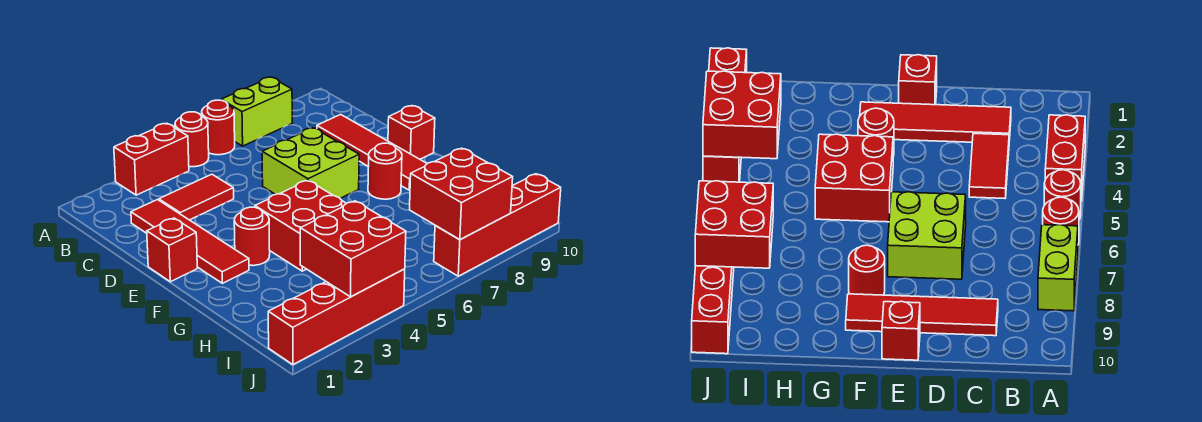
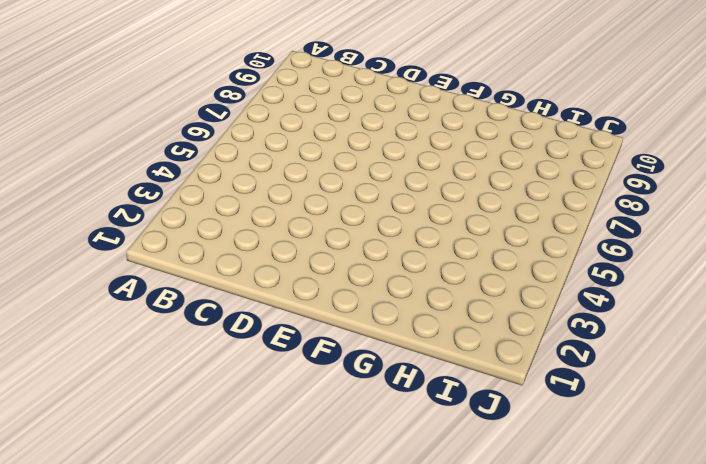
none -> red 1x2 brick [114,123,189,195]
none -> red 1x1 round brick [175,112,209,167]
none -> red 1x1 round brick [202,100,235,155]

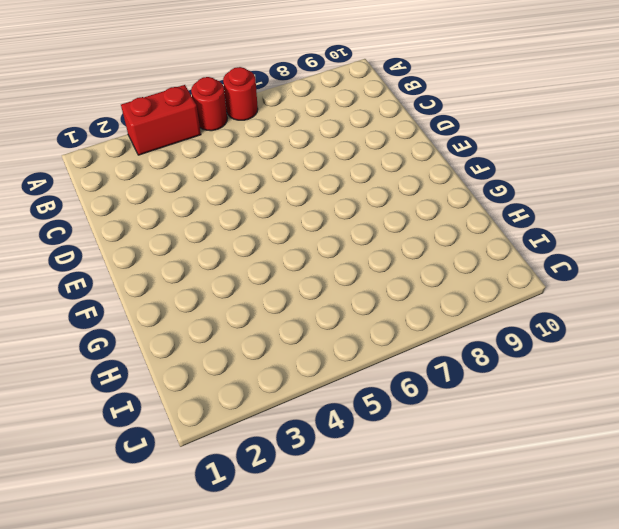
none -> lime 1x2 brick [221,77,292,146]
none -> red 1x4 tile [131,200,249,283]
none -> red 1x2 tile [159,174,234,220]

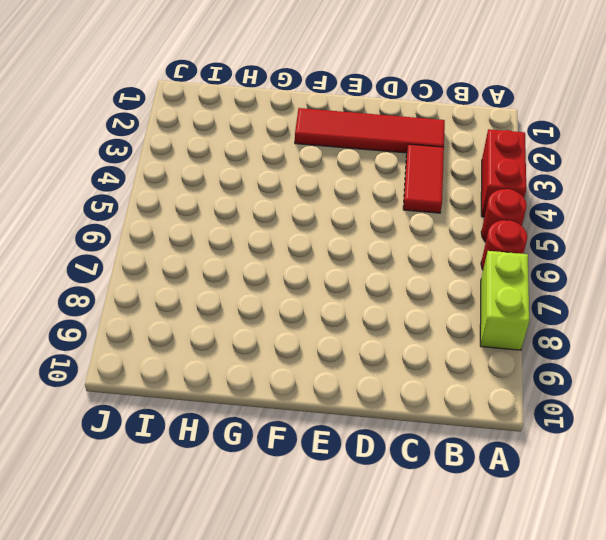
none -> red 1x4 tile [317,114,427,190]
none -> lime 2x2 brick [262,128,359,198]
none -> red 1x1 brick [147,218,197,282]

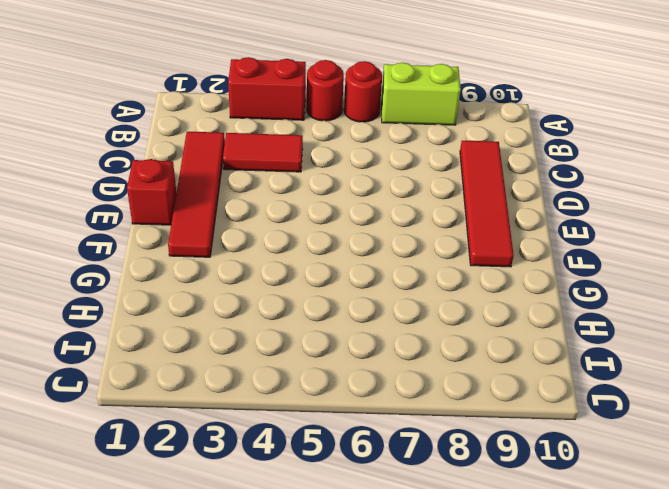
none -> lime 2x2 brick [262,128,359,198]
none -> red 1x1 brick [388,106,435,159]
none -> red 1x1 round brick [234,207,270,266]

